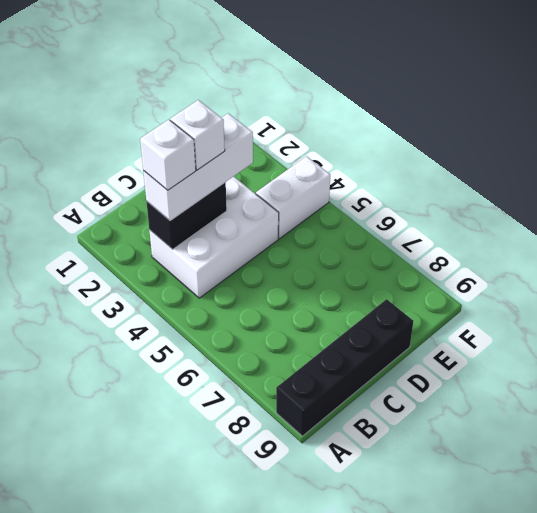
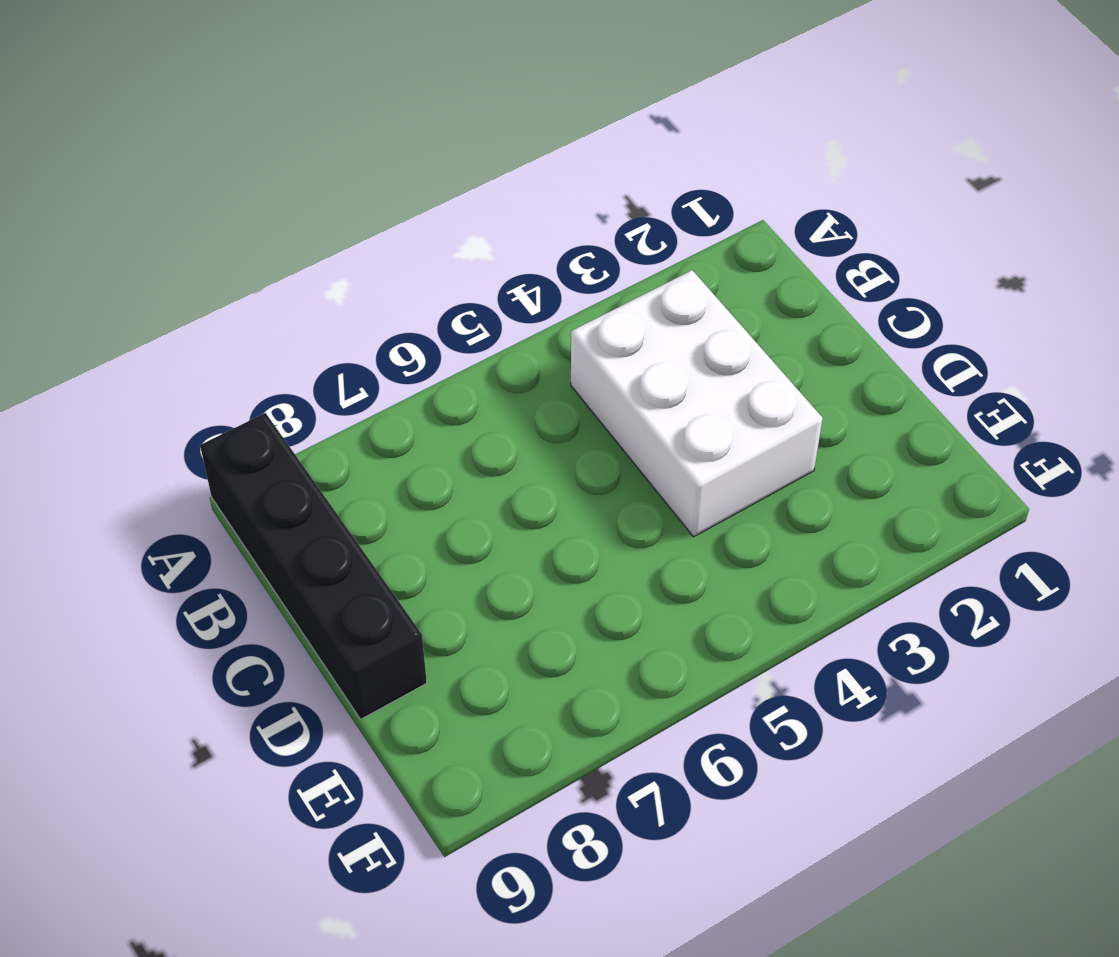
none -> white 1x2 brick [256,156,330,239]
none -> black 1x2 brick [146,182,227,250]

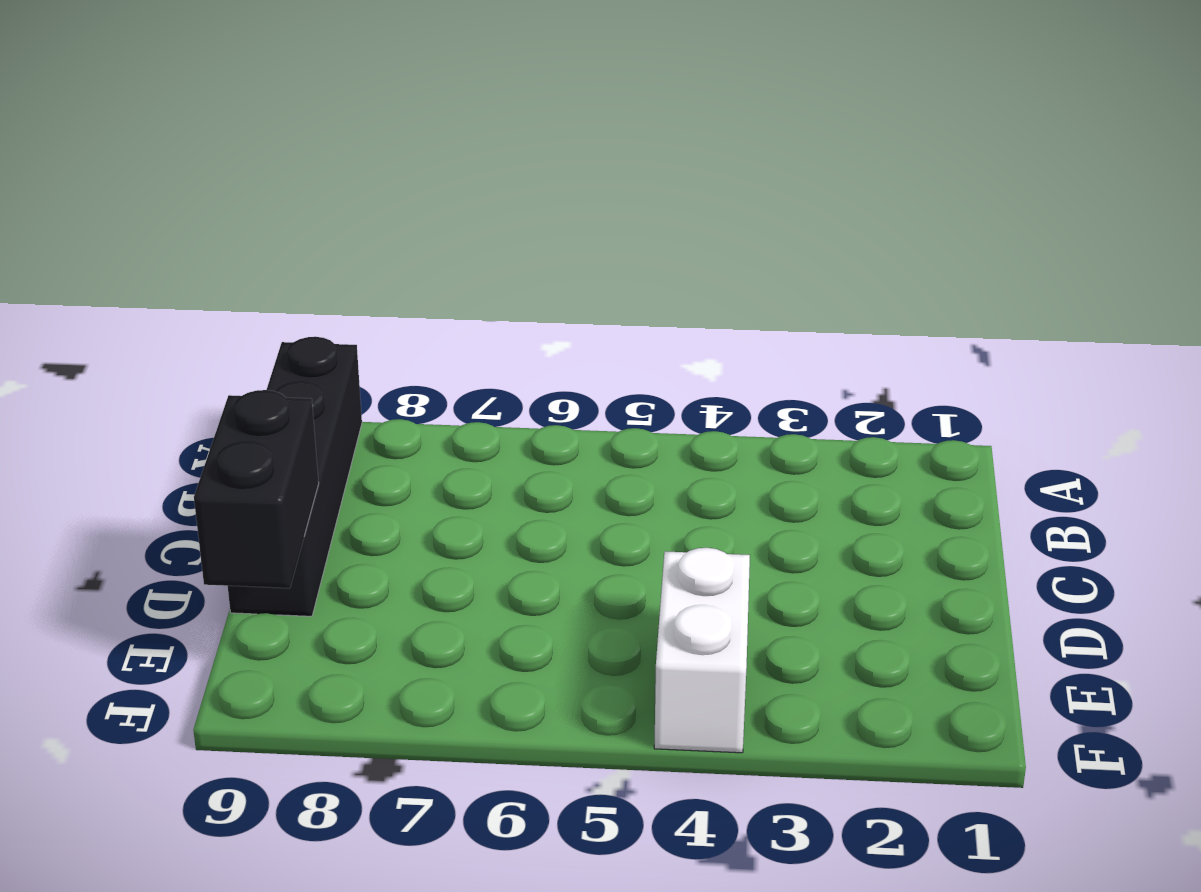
black 1x2 brick [194,390,319,588] -> black 1x2 brick moved to [146,182,227,250]
none -> white 2x3 brick [149,176,279,298]
none -> white 1x3 brick [143,113,253,221]

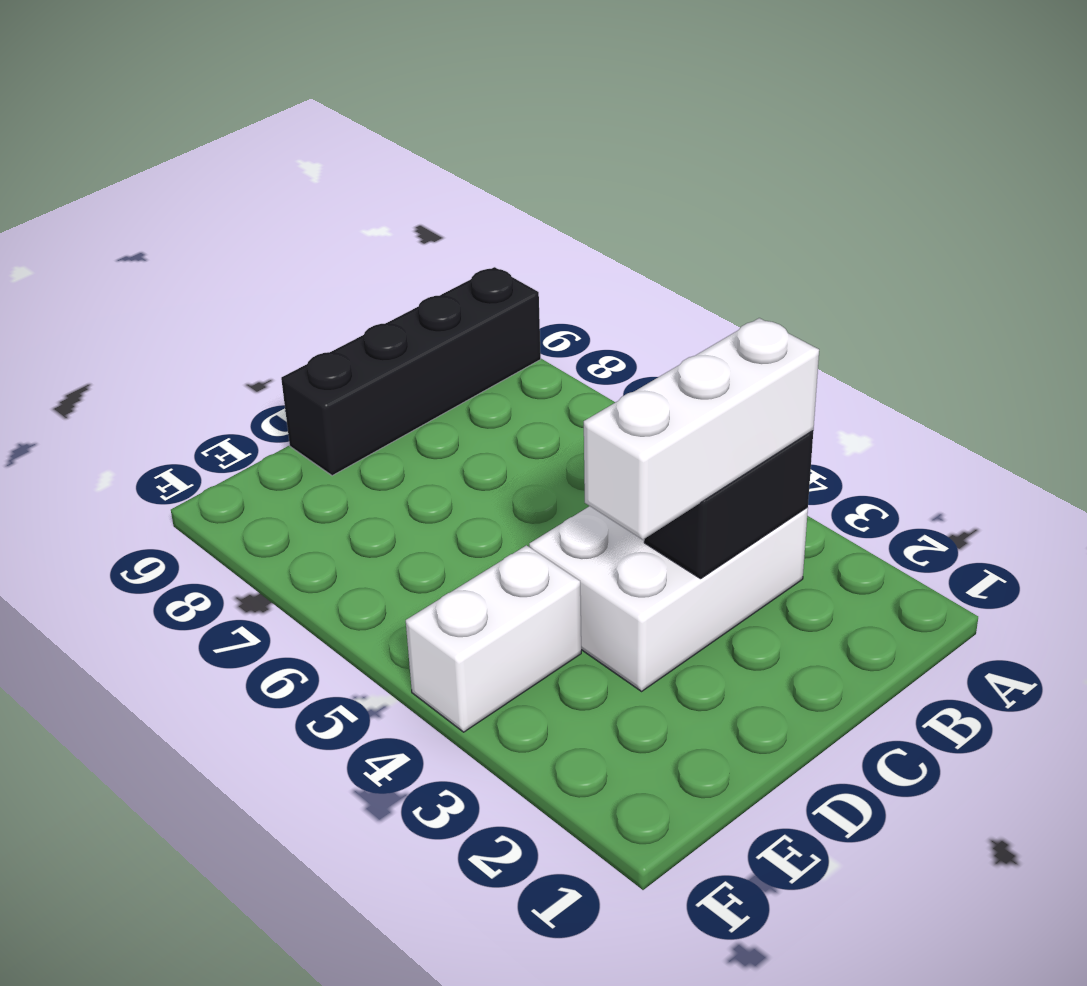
none -> white 1x1 brick [140,120,196,190]
none -> white 1x1 brick [170,100,225,170]

